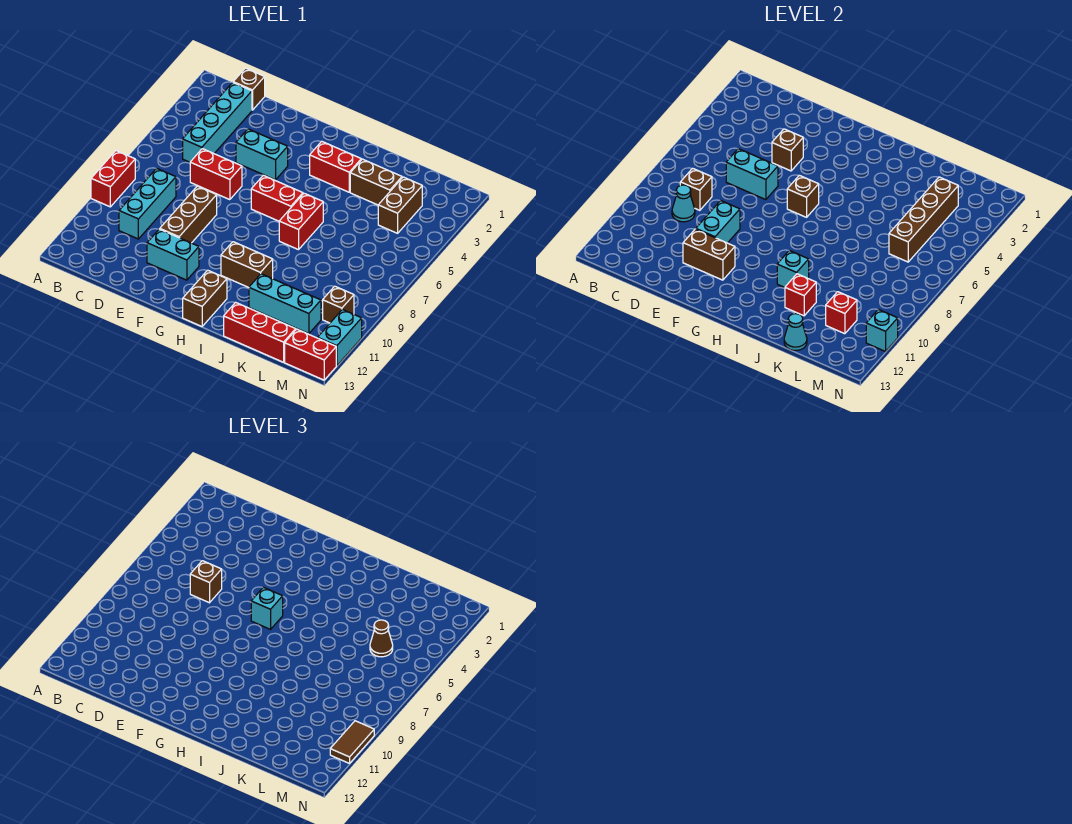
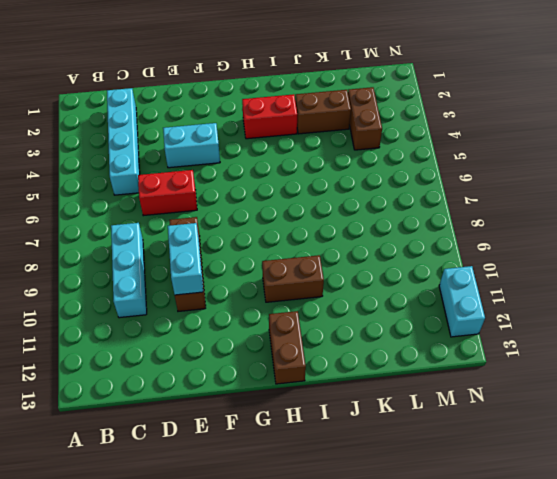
none -> red 1x2 brick [91,151,135,207]
none -> brown 1x1 brick [233,68,265,110]
none -> cyan 1x2 brick [147,229,199,280]
none -> red 1x2 brick [251,175,303,221]

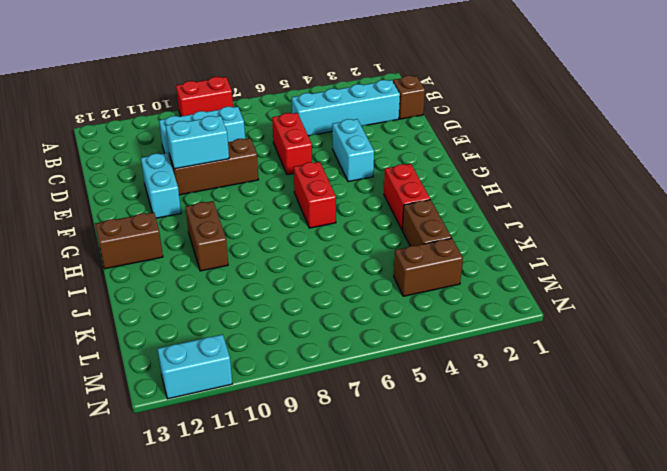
none -> red 1x2 brick [279,193,323,250]
none -> cyan 1x3 brick [249,274,321,334]
none -> red 1x3 brick [224,302,296,362]
none -> brown 1x1 brick [323,286,354,323]

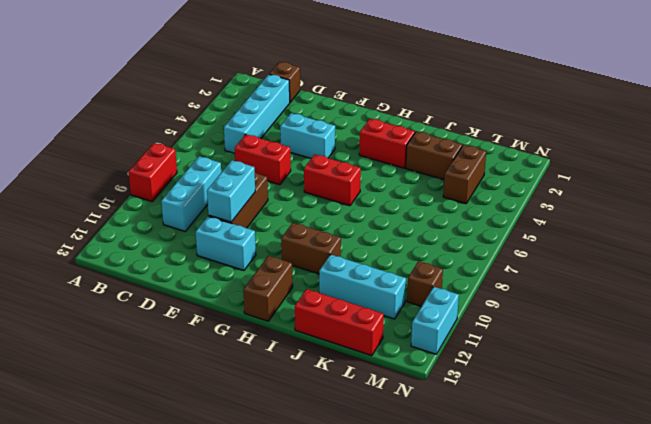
none -> red 1x2 brick [279,193,323,250]
none -> red 1x2 brick [285,329,336,380]
none -> brown 1x1 brick [680,168,712,210]
none -> cyan 1x1 cone [672,185,695,222]

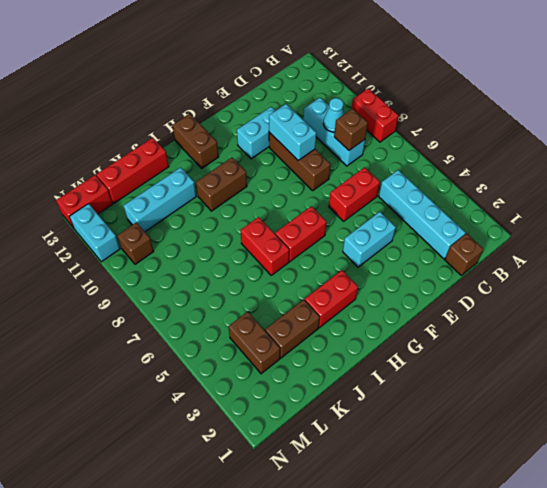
none -> cyan 1x2 brick [726,149,778,200]
none -> brown 1x1 brick [772,129,803,171]
none -> brown 1x2 brick [683,229,735,280]
none -> brown 1x1 brick [787,175,819,217]

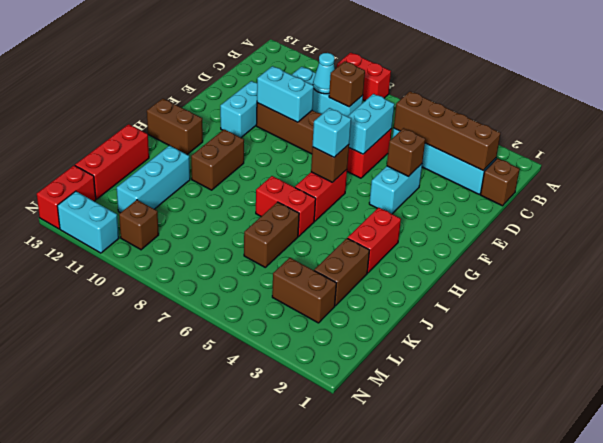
brown 1x4 brick [394,91,501,170] -> brown 1x4 brick moved to [889,177,958,262]
brown 1x2 brick [244,202,299,267] -> brown 1x2 brick moved to [683,229,735,280]
none -> cyan 1x1 brick [777,251,809,287]
none -> red 1x1 brick [785,274,816,316]
none -> cyan 1x1 cone [784,314,807,350]
none -> red 1x1 brick [826,292,857,334]

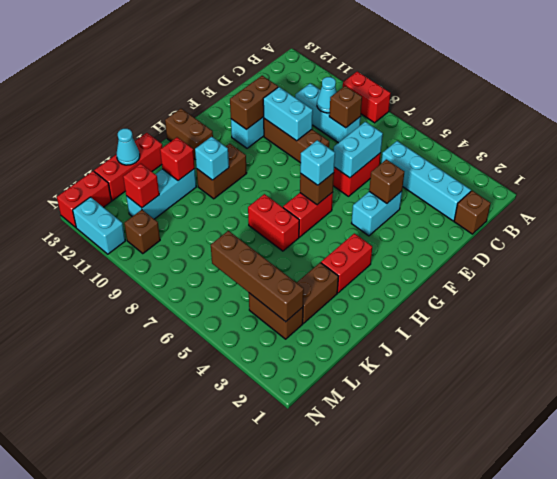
none -> cyan 1x1 brick [866,309,898,351]
none -> brown 1x1 brick [190,561,222,603]
none -> brown 1x1 cone [370,620,393,657]
none -> brown 1x2 tile [330,721,374,763]

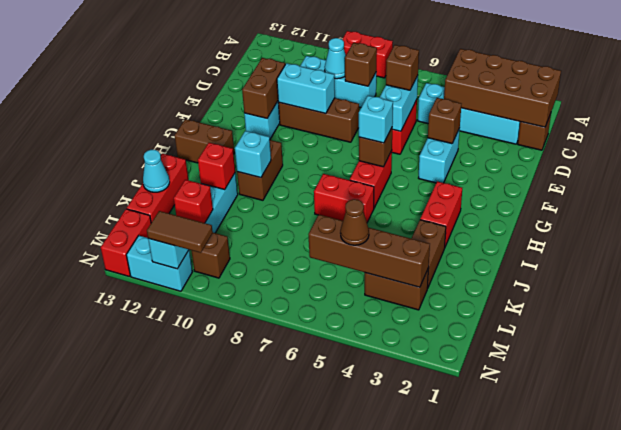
brown 2x4 brick [444,49,561,127] -> none

